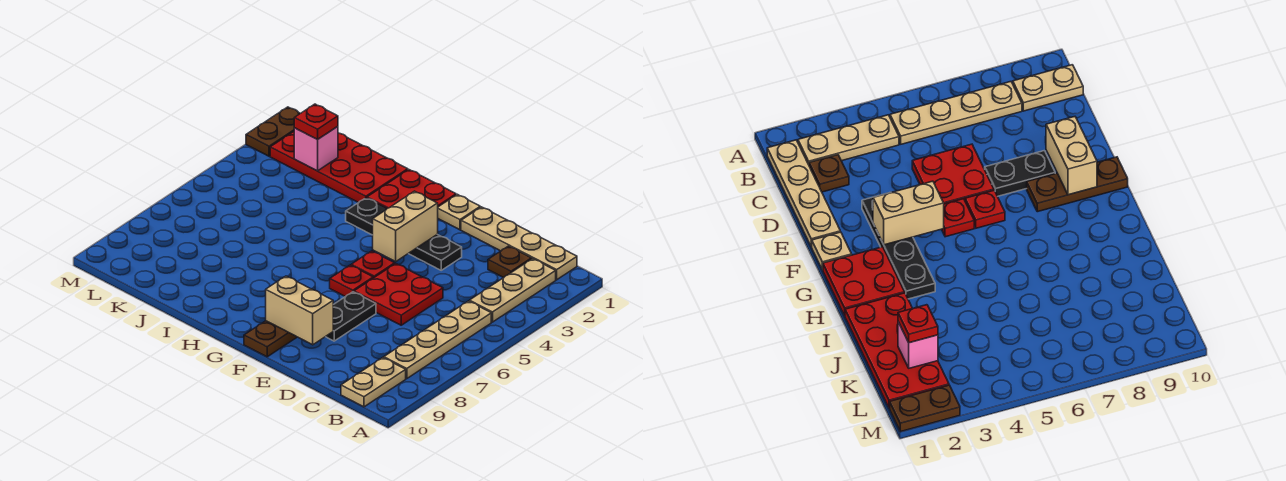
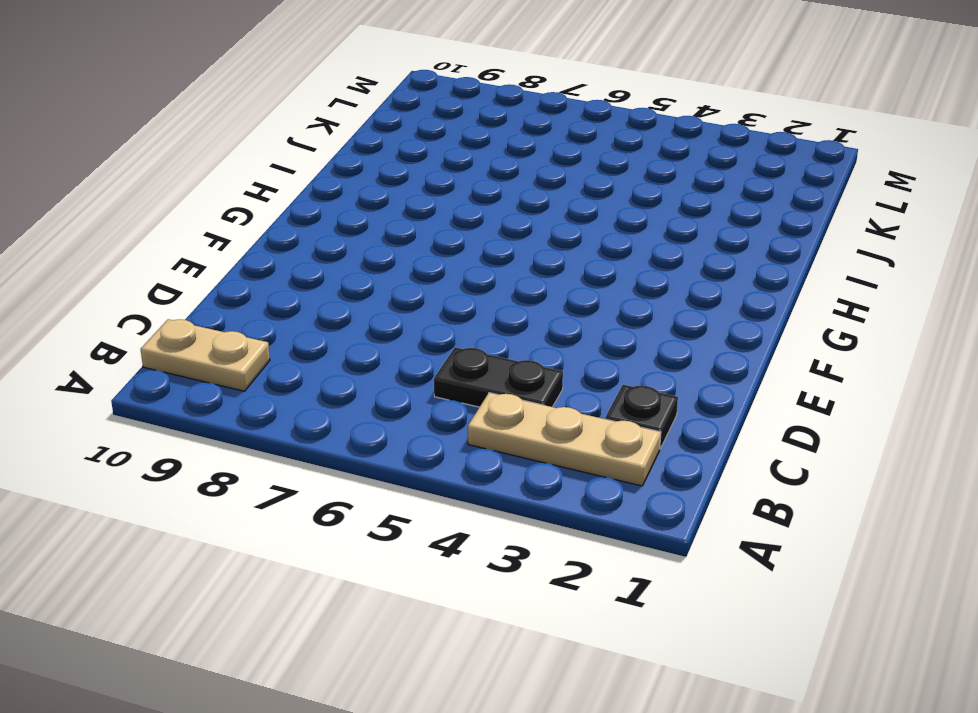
black 1x1 plate [605,385,678,449] -> brown 1x1 plate [488,246,532,278]
black 1x2 plate [434,347,563,407] -> black 1x2 plate moved to [326,292,376,341]
none -> tan 1x4 plate [461,207,577,280]
none -> tan 1x4 plate [384,301,491,379]
none -> red 2x2 plate [354,264,443,325]

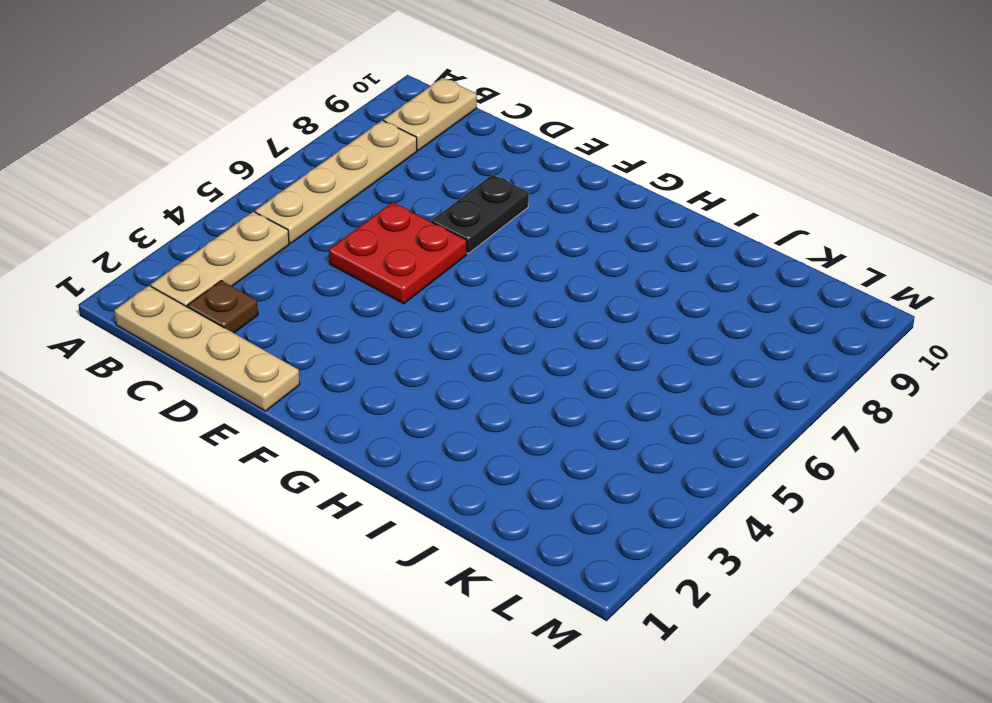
none -> black 1x4 plate [346,198,462,270]
none -> tan 1x1 plate [438,194,480,230]
none -> red 1x1 plate [351,251,395,278]

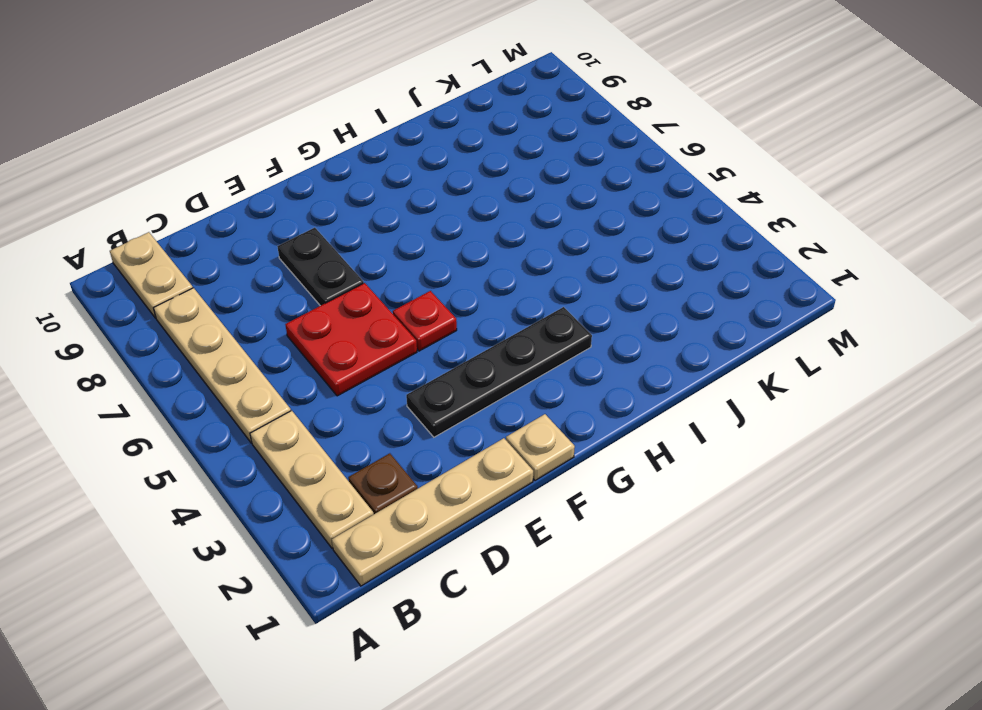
none -> red 1x1 plate [330,265,373,297]
none -> brown 1x3 plate [244,321,297,357]
none -> red 2x2 plate [367,170,456,208]

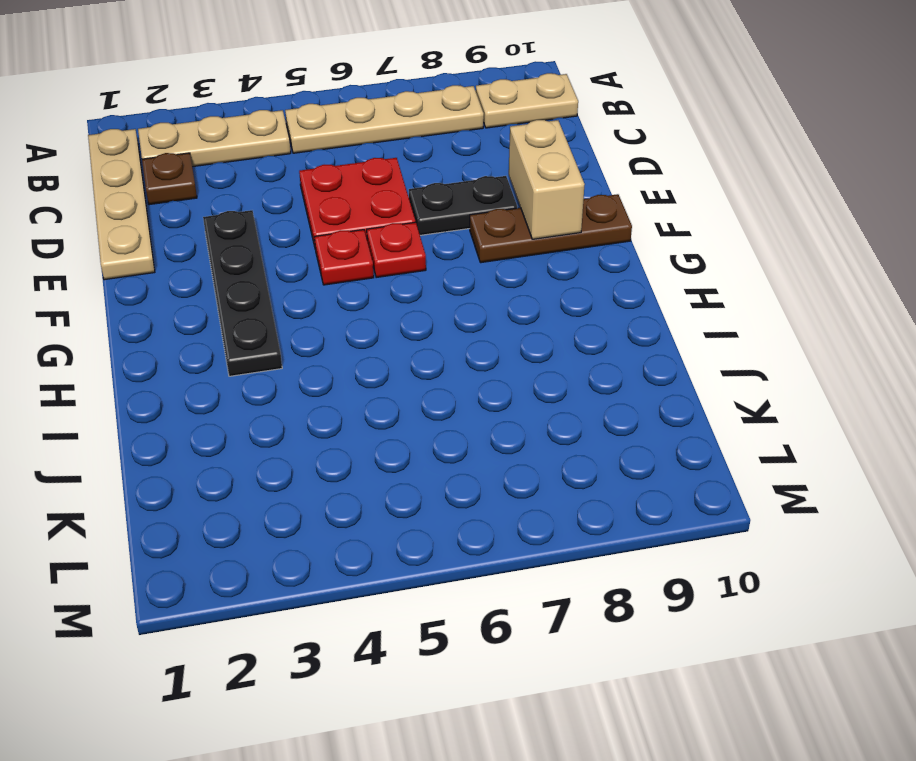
none -> tan 1x1 plate [438,194,480,230]
none -> red 2x2 plate [367,170,456,208]
none -> red 2x4 plate [270,132,408,203]

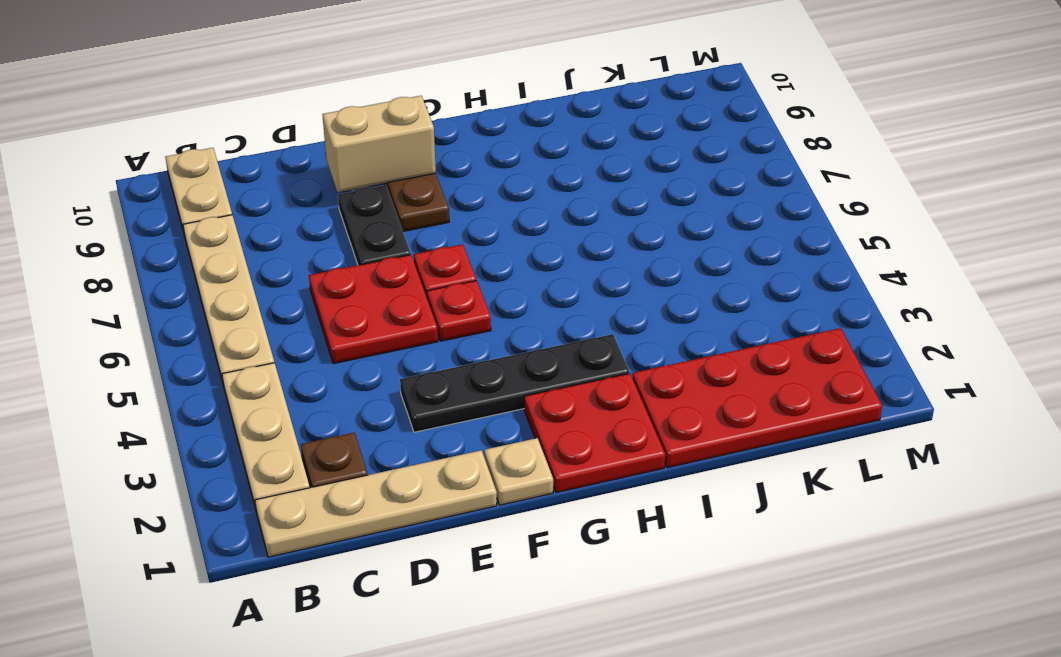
none -> brown 1x2 plate [246,107,300,156]
none -> tan 1x2 brick [373,191,438,262]
none -> pink 1x1 brick [294,126,338,171]

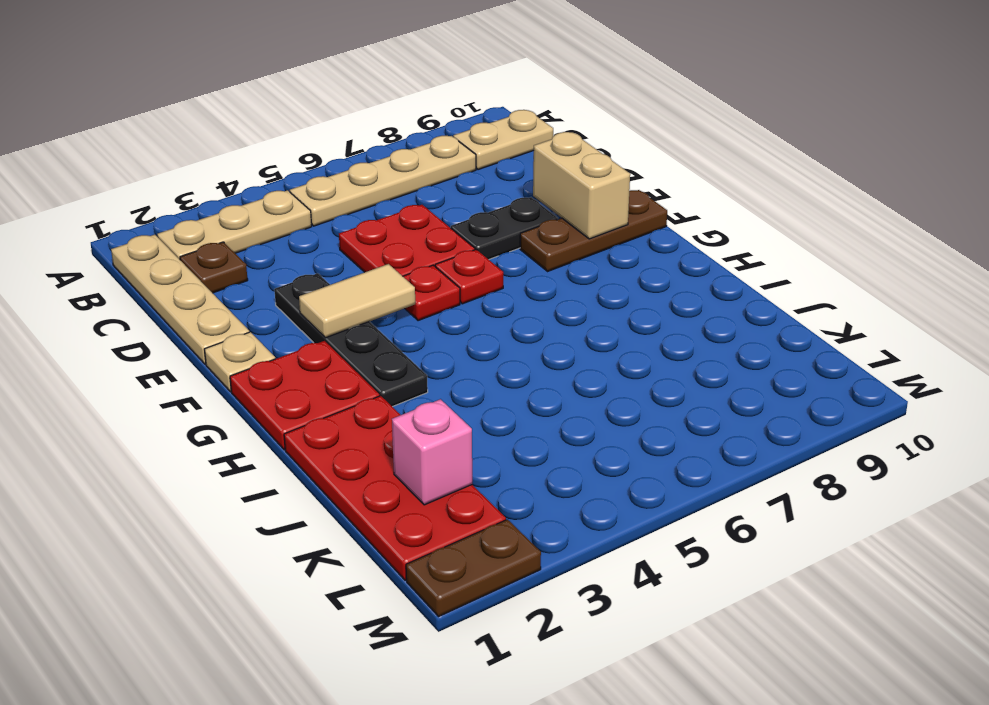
tan 1x2 tile [299,264,415,338] -> tan 1x2 brick [373,191,438,262]
none -> red 1x1 plate [294,104,338,140]

